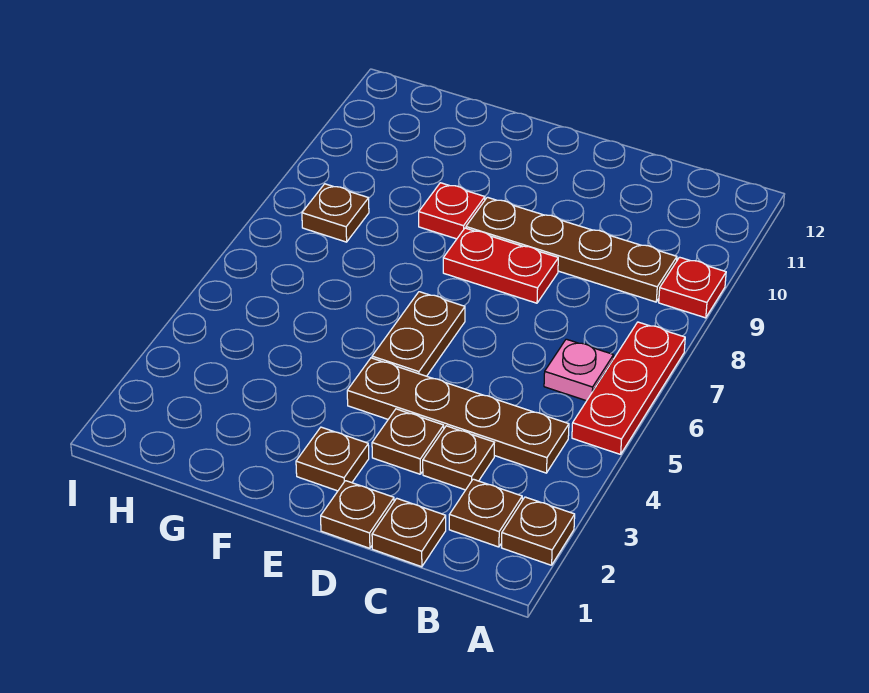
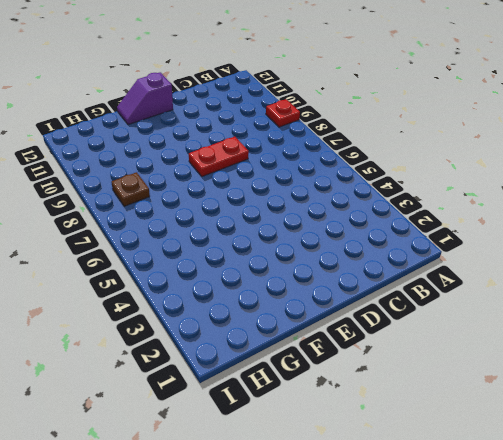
purple 1x2 slope [117,72,173,125] -> none
none -> brown 1x1 plate [502,497,575,565]
none -> red 1x3 plate [572,322,685,454]
none -> brown 1x1 plate [449,479,522,547]

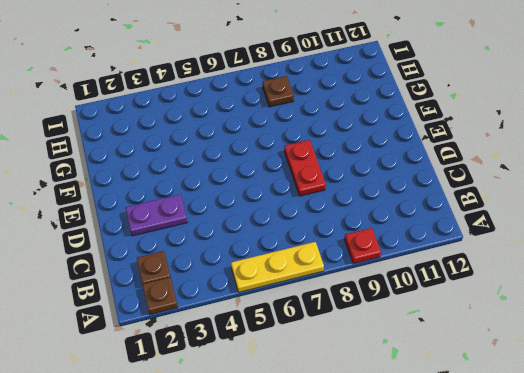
yellow 1x3 plate [231,242,324,292] -> red 1x3 plate [572,322,685,454]
purple 1x2 plate [125,195,187,236] -> brown 1x1 plate [372,409,444,474]
none -> brown 1x4 plate [347,358,569,473]
none -> pink 1x1 plate [544,339,614,401]
none -> brown 1x4 plate [466,197,677,302]

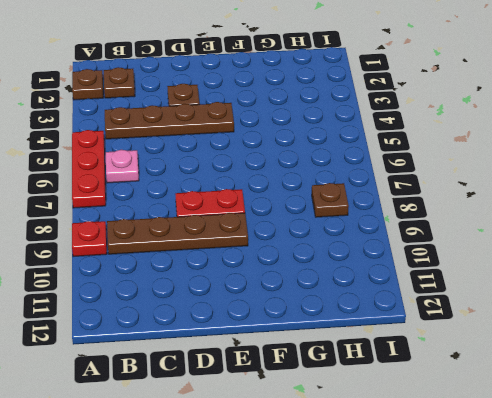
none -> brown 1x1 plate [372,498,446,567]
none -> brown 1x1 plate [423,426,494,490]
none -> brown 1x1 plate [321,481,394,548]

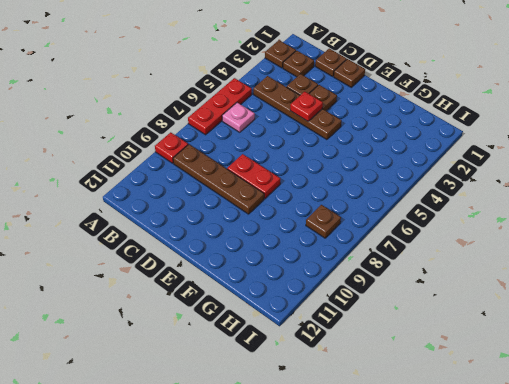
red 1x1 plate [290,92,323,121] -> red 1x1 plate moved to [419,183,485,239]
none -> brown 1x1 plate [296,427,369,491]
none -> brown 1x2 plate [372,292,465,376]

